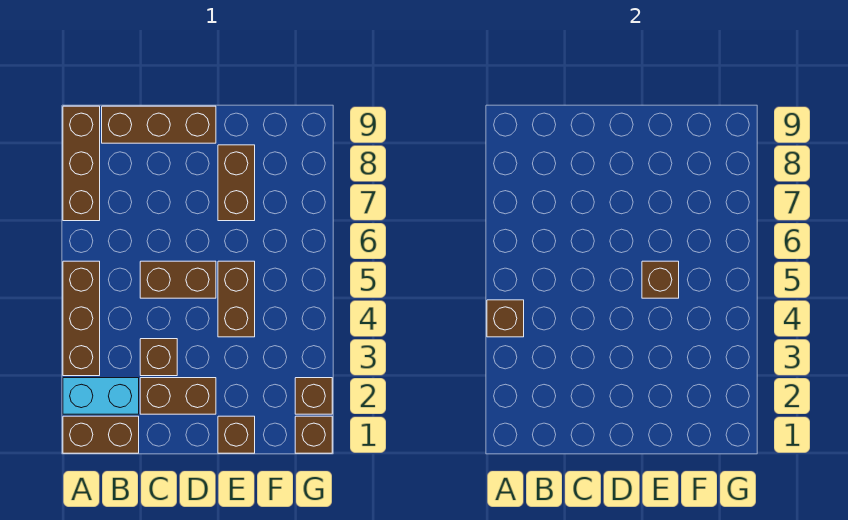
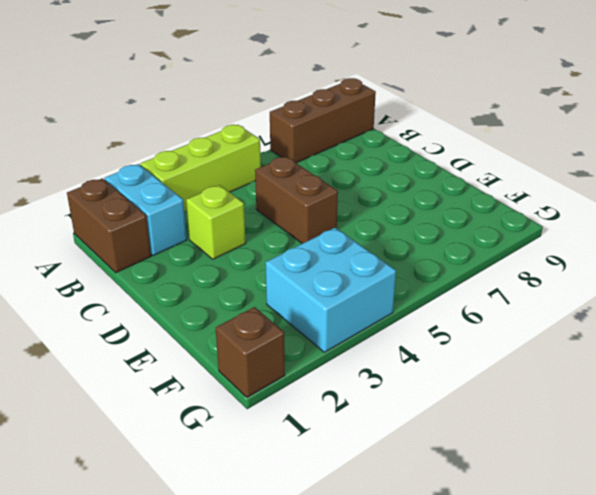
lime 1x3 brick [140,125,261,212] -> brown 1x3 brick [63,261,100,376]
lime 1x1 brick [186,185,246,259] -> brown 1x1 brick [140,339,177,376]
cyan 2x2 brick [265,228,396,352] -> none
none -> brown 1x3 brick [102,106,216,143]
none -> brown 1x2 brick [140,378,216,414]
none -> brown 1x1 brick [218,416,255,453]

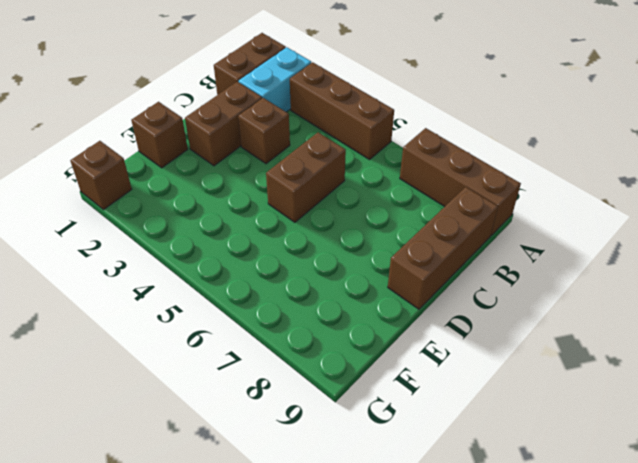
none -> brown 1x2 brick [218,261,255,337]
none -> brown 1x2 brick [218,145,255,221]
none -> brown 1x1 brick [295,378,332,414]

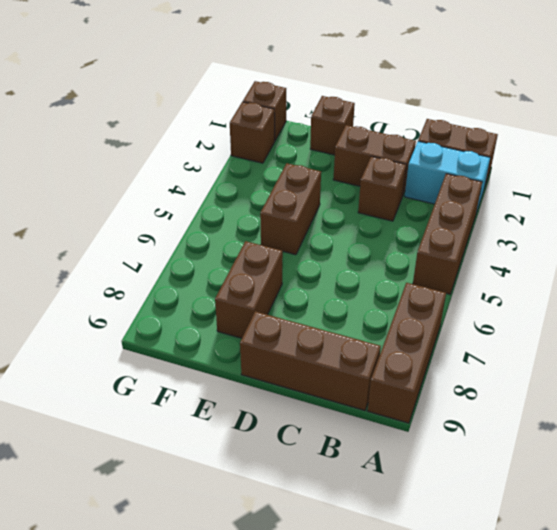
none -> brown 1x2 brick [140,261,216,298]
none -> brown 1x1 brick [487,300,524,337]
none -> brown 1x1 brick [642,261,679,298]

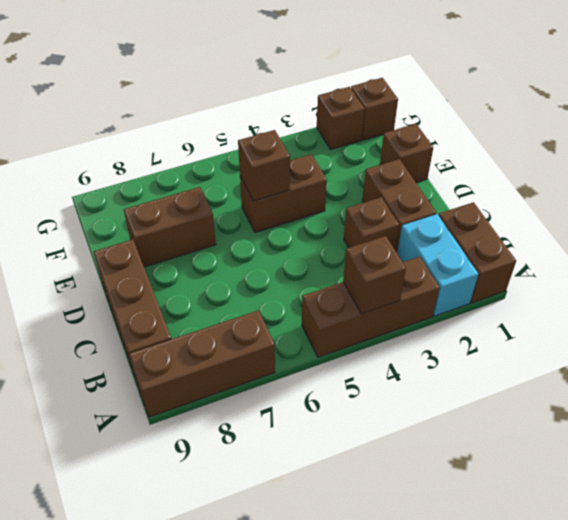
none -> brown 1x2 brick [140,261,216,298]

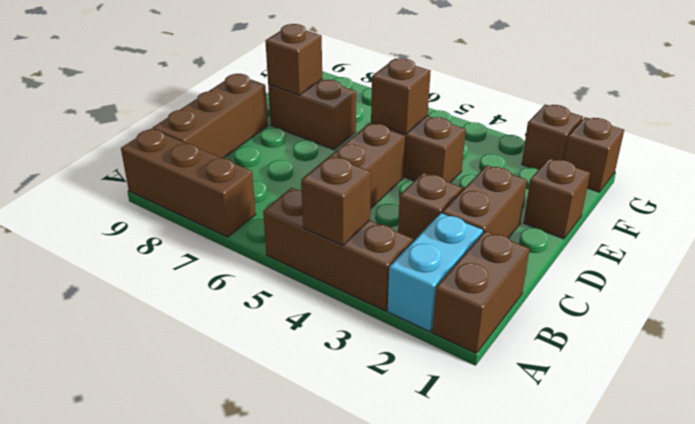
brown 1x1 brick [265,24,322,95] -> none

